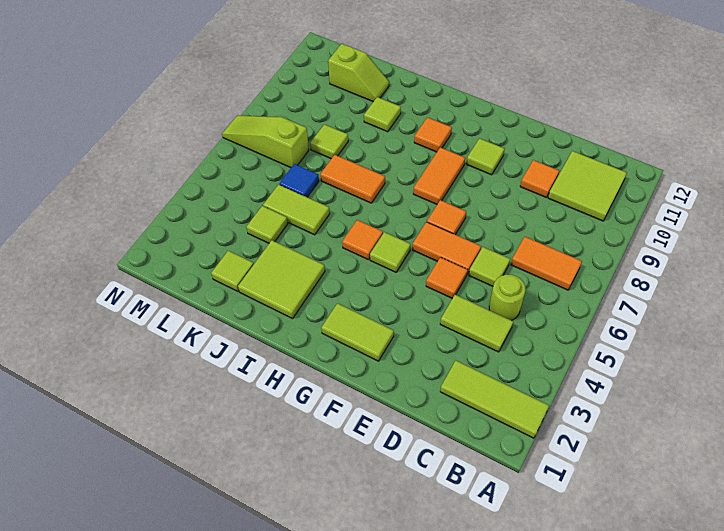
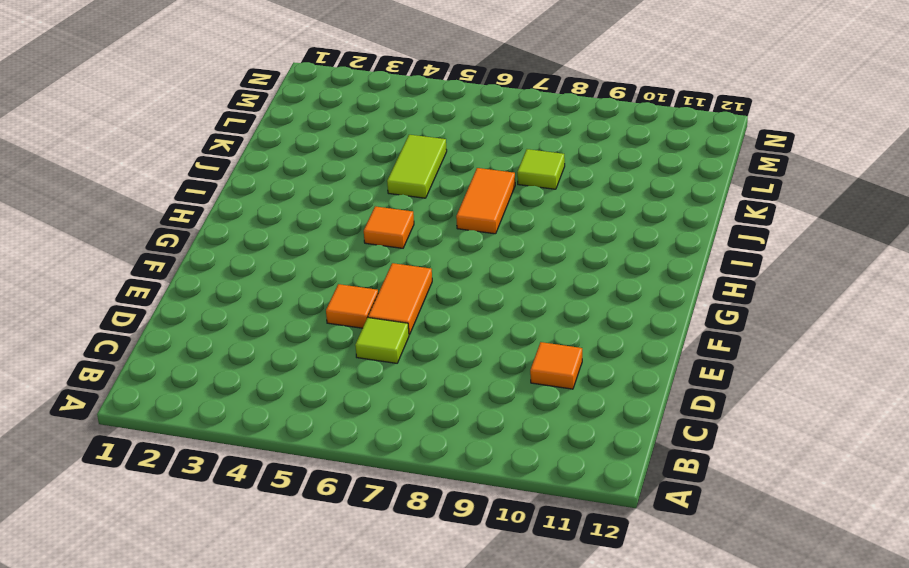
none -> lime 1x3 tile [440,361,549,438]
none -> orange 1x2 tile [511,237,582,290]
none -> lime 2x2 tile [548,151,627,221]

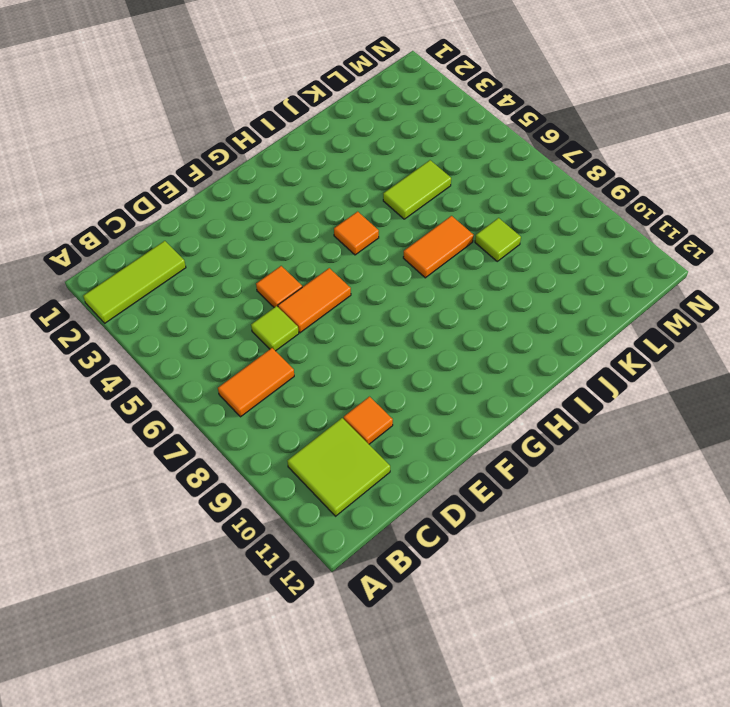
none -> lime 1x2 tile [440,295,513,352]
none -> lime 1x1 round brick [489,275,526,320]
none -> lime 1x2 tile [321,303,394,361]

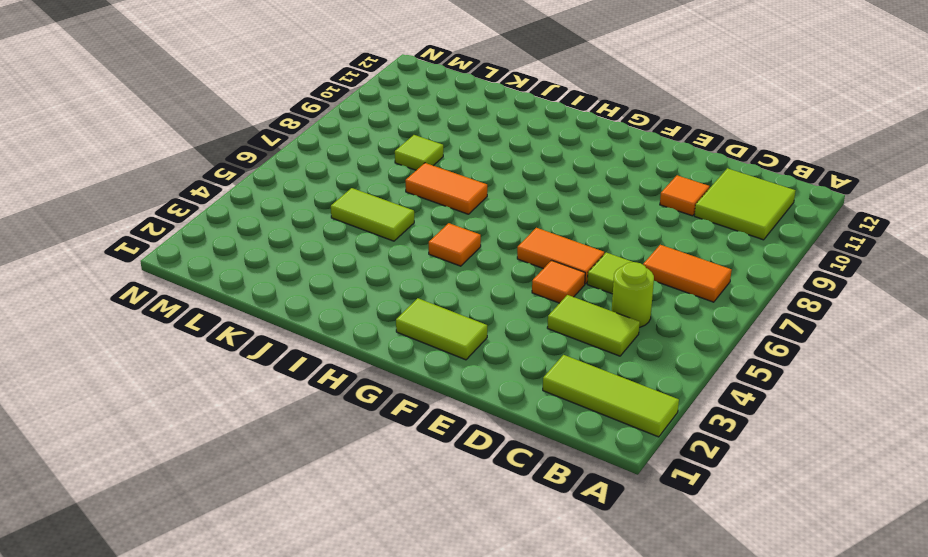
none -> orange 1x1 tile [427,200,466,235]
none -> lime 1x1 tile [466,138,505,175]
none -> lime 1x1 tile [370,232,411,272]

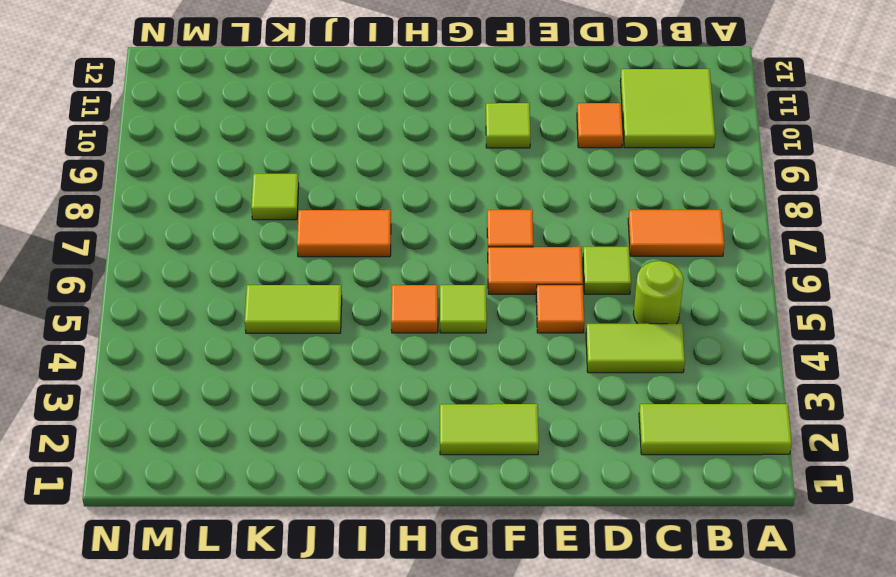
none -> orange 1x2 tile [413,147,465,204]
none -> orange 1x1 tile [414,117,452,152]
none -> lime 2x2 tile [238,240,325,319]

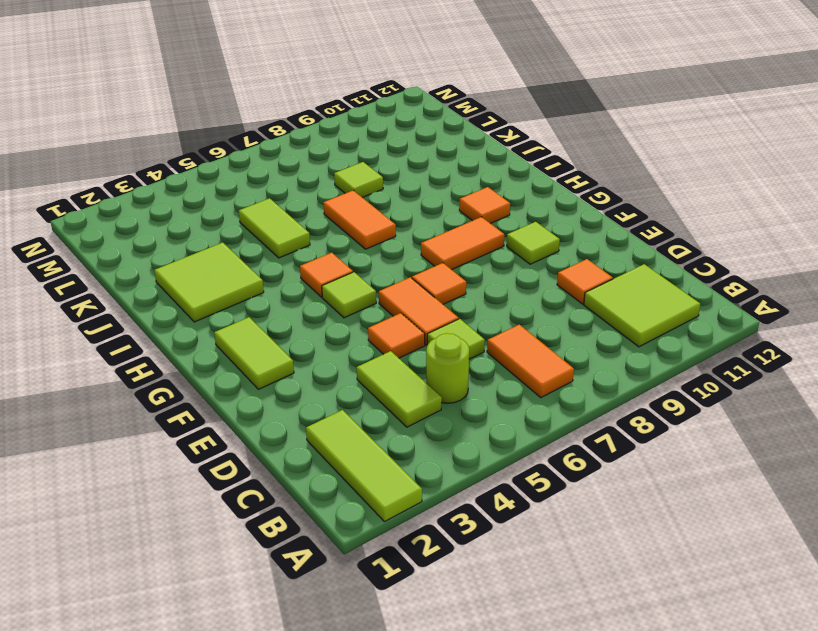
none -> lime 1x1 tile [364,97,401,132]
none -> lime 1x1 tile [211,251,254,291]
none -> lime 1x1 tile [246,206,288,243]

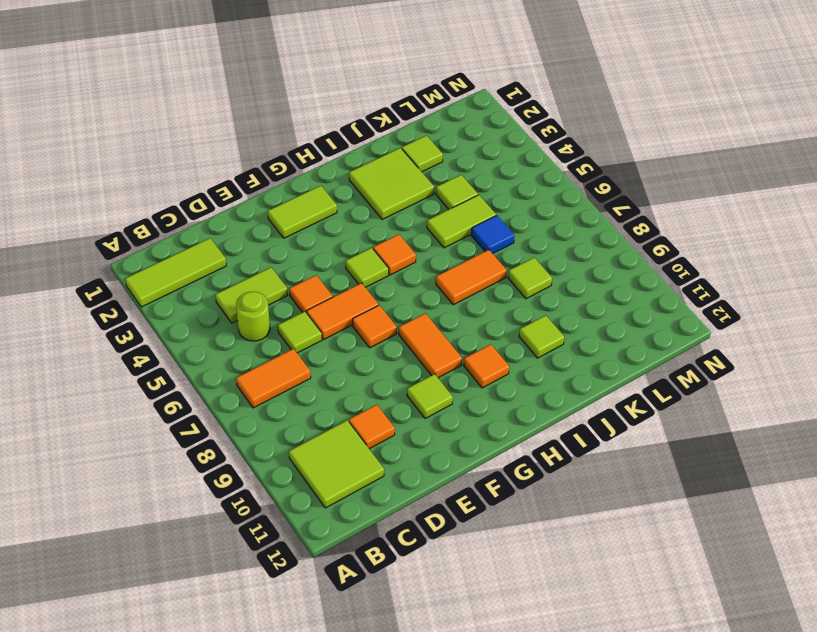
none -> lime 1x2 slope [328,44,389,102]
none -> lime 1x3 slope [222,115,309,168]

